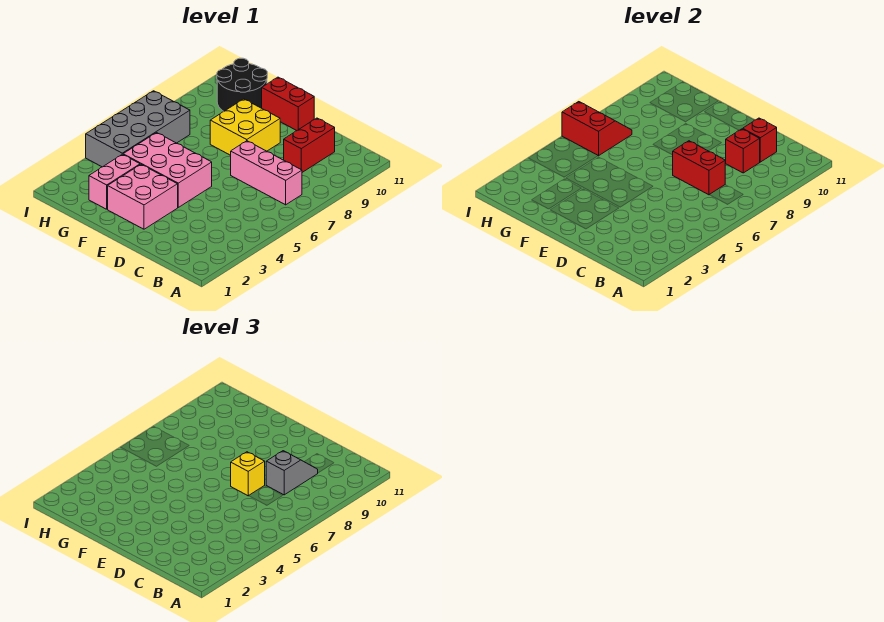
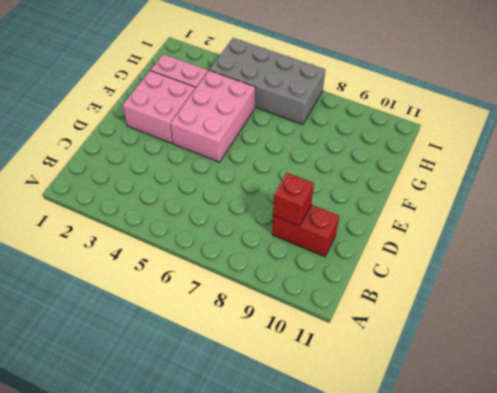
none -> pink 1x3 brick [231,141,302,205]
none -> yellow 2x2 brick [210,99,280,155]
none -> red 1x2 brick [262,77,314,130]

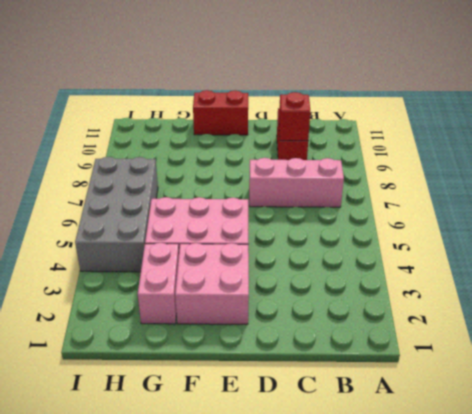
none -> yellow 2x2 brick [210,99,280,155]
none -> black 2x2 round brick [217,58,267,111]
none -> red 1x2 brick [673,141,725,195]

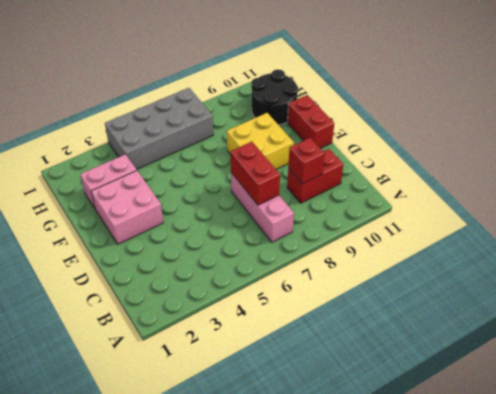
none -> pink 2x3 brick [123,133,212,207]
none -> red 1x1 brick [743,118,777,162]
none -> red 2x2 slope [562,102,632,156]

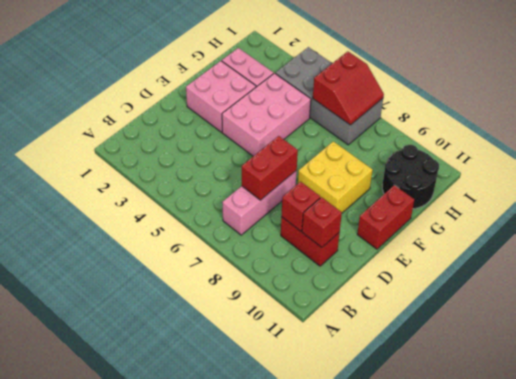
none -> grey 1x2 slope [266,451,318,495]
none -> yellow 1x1 brick [231,452,265,496]

